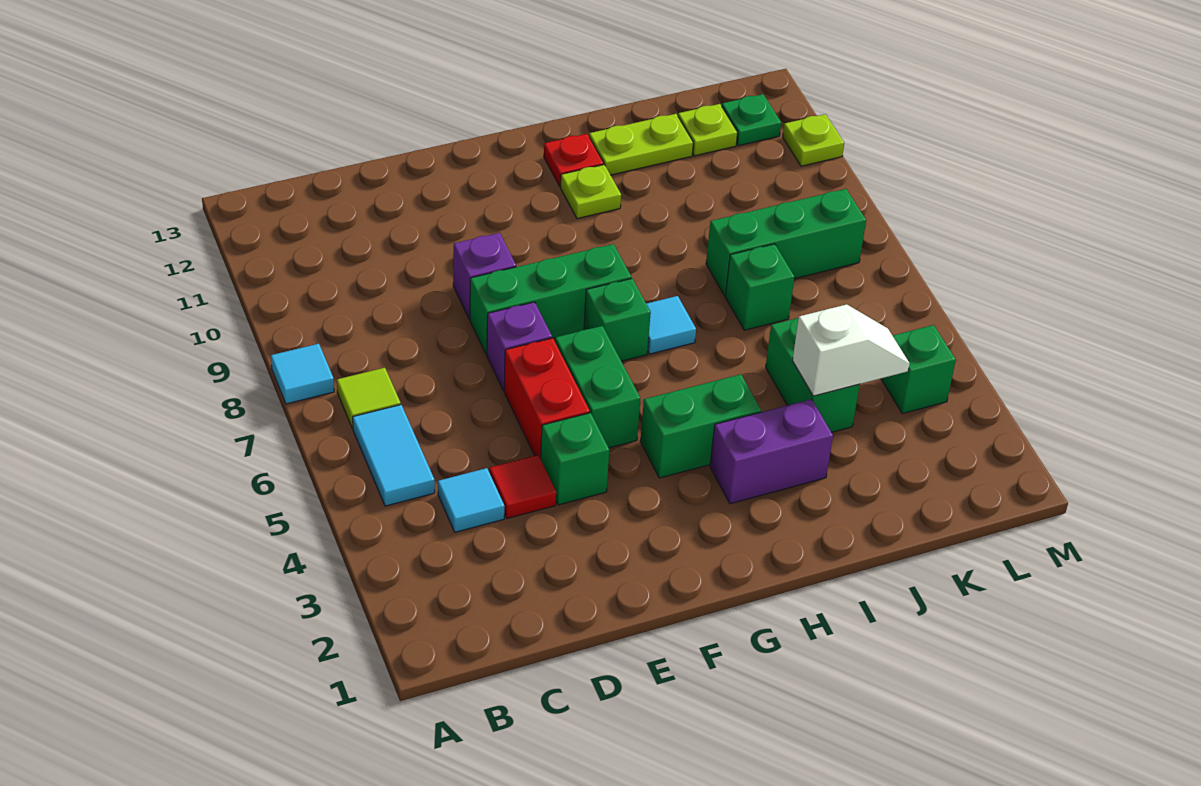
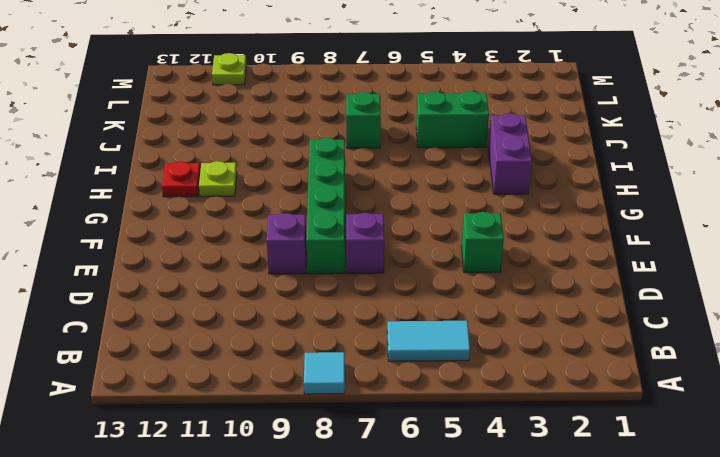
green 1x4 brick [306,138,345,274] -> green 1x3 brick [470,244,631,355]
none -> lime 1x1 tile [337,368,401,429]
none -> cyan 1x1 tile [438,468,505,532]
none -> red 1x1 tile [490,455,556,518]

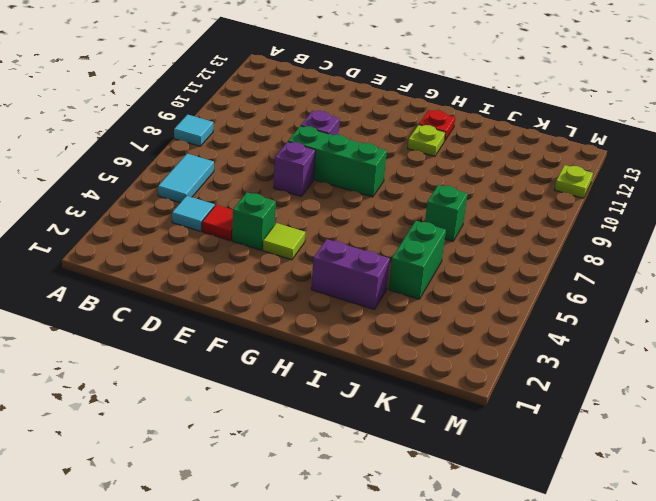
lime 1x1 tile [263,223,305,260] -> lime 1x1 tile moved to [337,368,401,429]
none -> red 1x2 brick [504,338,590,459]
none -> green 1x2 brick [555,326,640,448]
none -> green 1x2 brick [640,374,761,478]

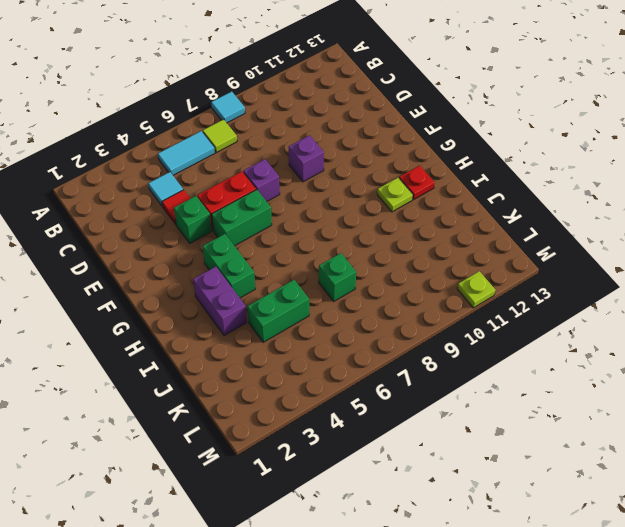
none -> green 1x3 brick [470,244,631,355]
none -> green 1x1 brick [584,278,651,361]
none -> cyan 1x1 tile [646,296,696,354]

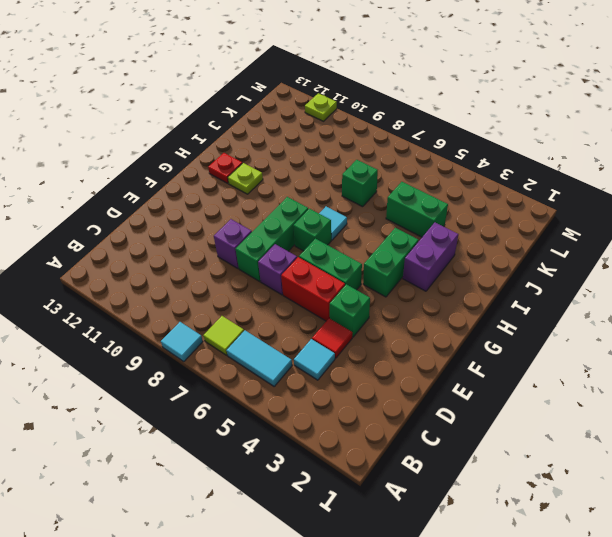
none -> lime 1x2 plate [589,114,693,175]
none -> green 1x3 brick [706,189,866,296]
none -> lime 1x1 plate [678,104,738,156]

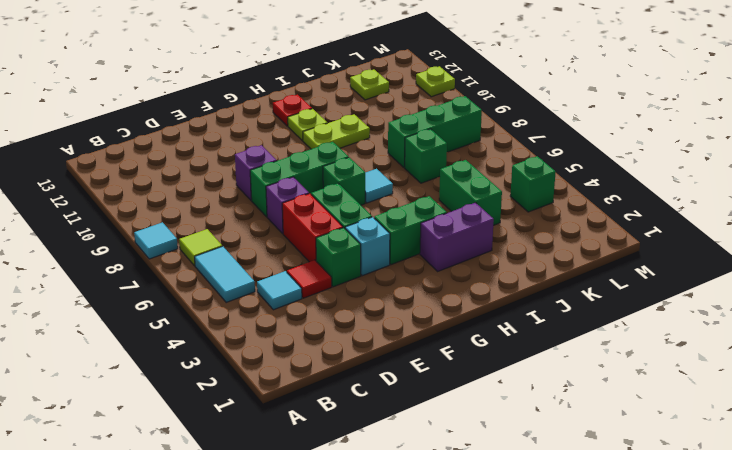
cyan 1x1 brick [345,217,390,276] -> none
lime 1x2 plate [303,114,370,149] -> lime 1x2 plate moved to [589,114,693,175]
none -> green 1x1 plate [722,94,781,146]
none -> white 1x2 slope [792,304,910,396]

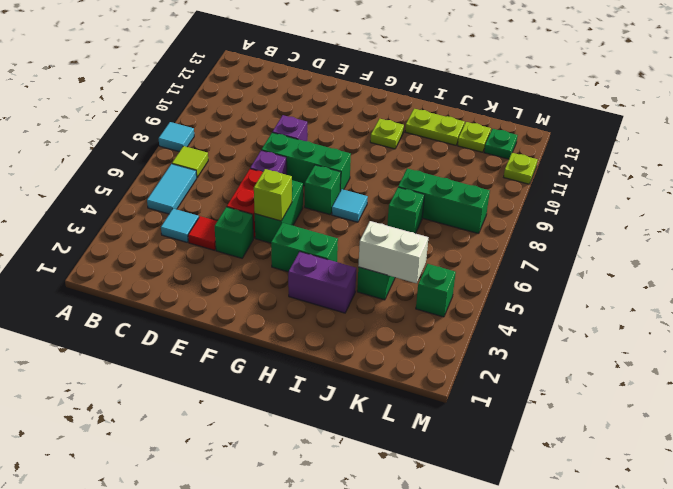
lime 1x1 brick [254,169,292,221] -> none
white 1x2 brick [358,221,429,283] -> white 1x2 slope [792,304,910,396]
none -> red 1x1 plate [544,134,604,187]

